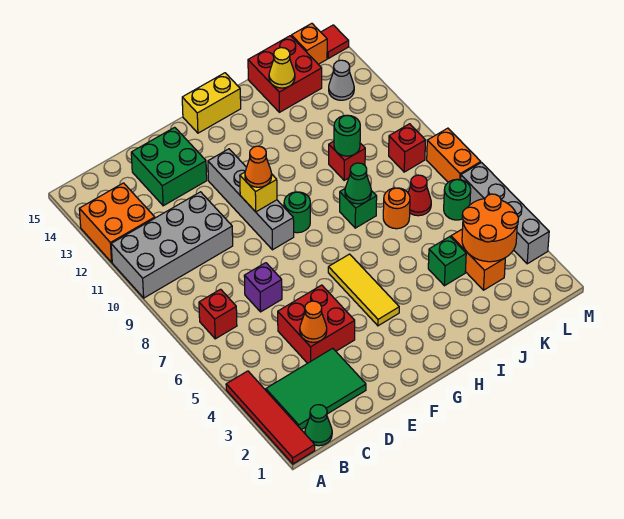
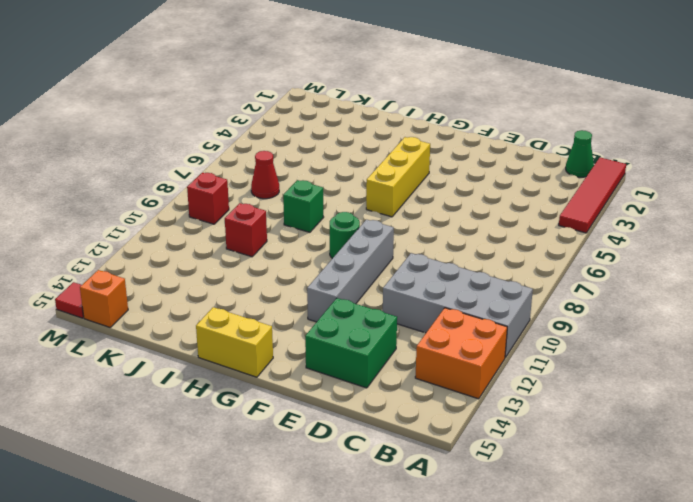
yellow 1x3 brick [366,137,430,217] -> yellow 1x3 tile [328,254,399,326]
none -> green 2x3 tile [266,348,366,430]
none -> red 1x1 brick [199,289,237,339]
none -> red 2x2 brick [278,285,355,363]
none -> purple 1x1 brick [244,263,282,312]

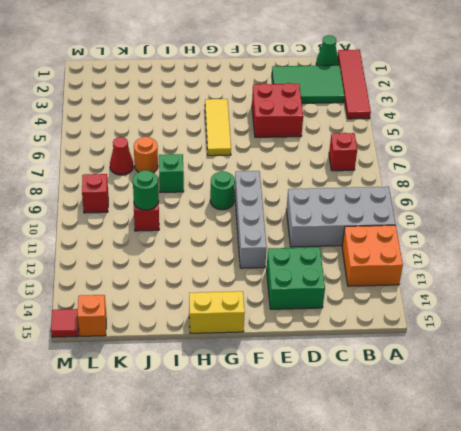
none -> purple 1x1 brick [244,263,282,312]
none -> green 1x1 brick [428,237,466,286]
none -> red 2x2 brick [248,36,322,112]
none -> orange 1x2 brick [451,229,505,290]

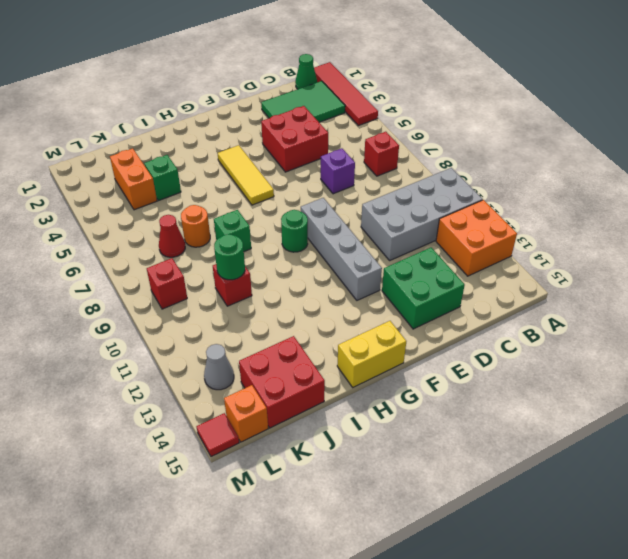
none -> green 1x1 round brick [444,179,471,220]
none -> grey 1x4 brick [461,163,549,264]
none -> orange 1x2 brick [427,128,481,182]
none -> orange 1x1 cone [300,301,327,342]

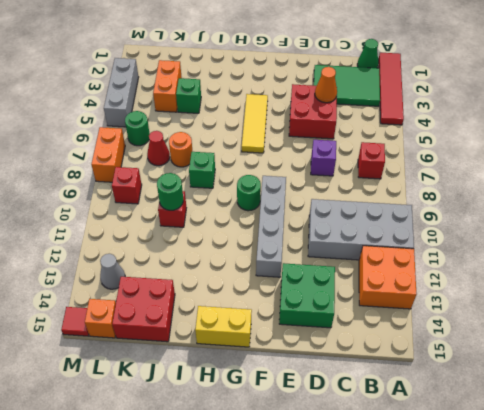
grey 1x3 brick [104,58,139,127] -> grey 1x4 brick [461,163,549,264]
none -> yellow 1x1 brick [240,172,277,212]
none -> green 1x1 cone [345,163,371,204]
none -> yellow 1x1 cone [269,48,295,88]
none -> orange 2x2 round brick [462,194,518,262]

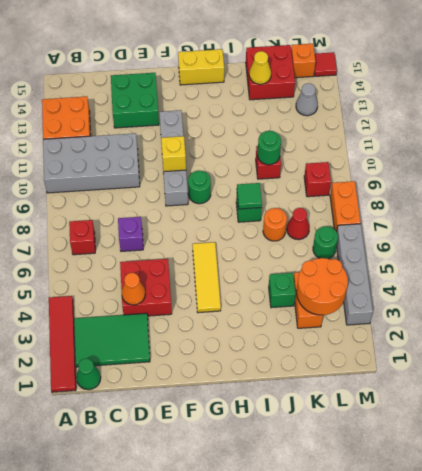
green 1x1 tile [237,183,262,209] -> green 1x1 cone [345,163,371,204]
none -> orange 1x1 cone [245,146,272,187]

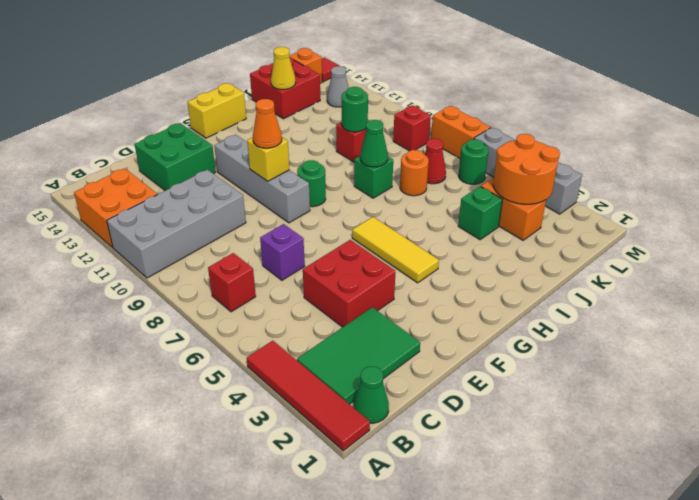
none -> orange 1x1 cone [300,301,327,342]

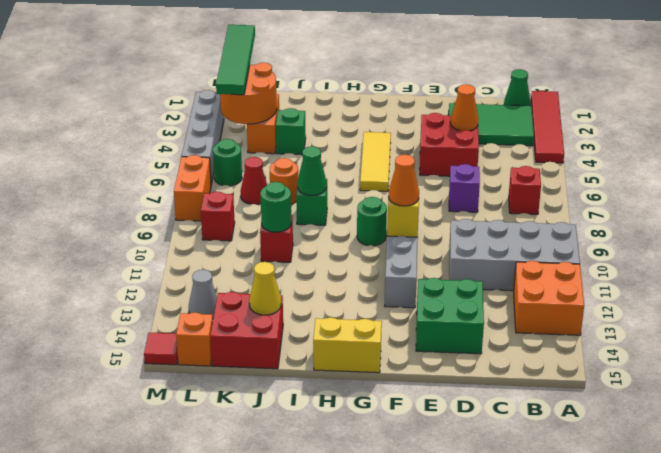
green 1x4 tile [216,25,255,95] -> none

